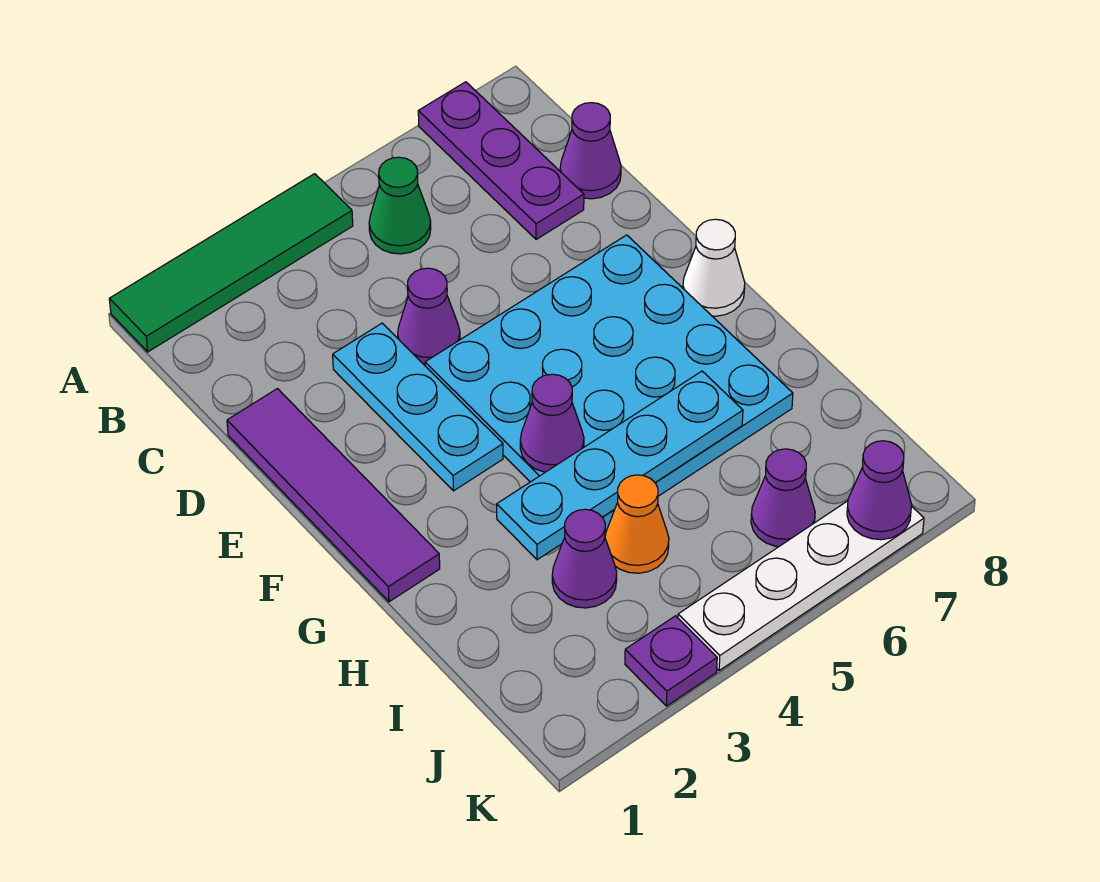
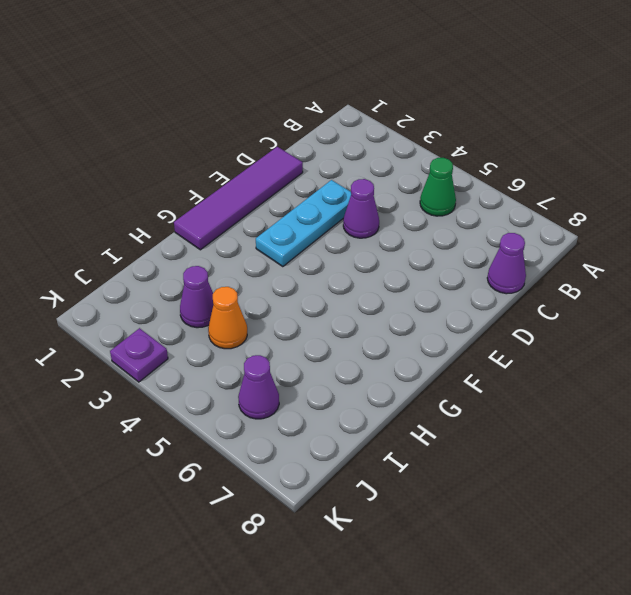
none -> green 1x4 tile [109,174,353,352]
none -> purple 1x3 plate [418,82,584,240]
none -> cyan 4x4 plate [425,235,793,531]

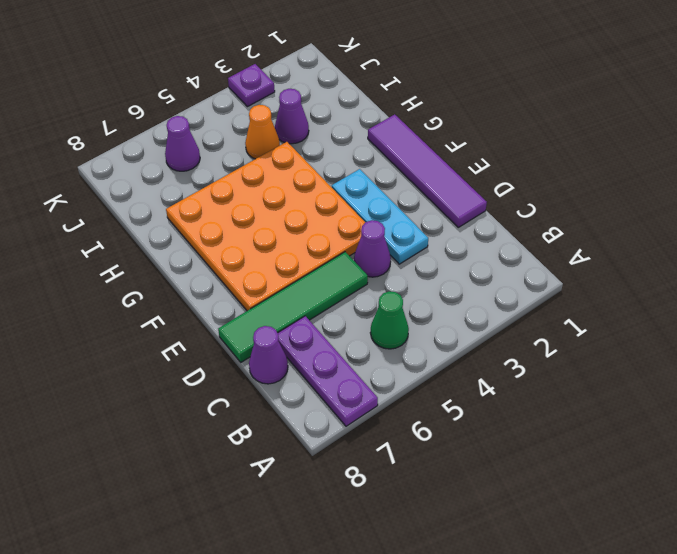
green 1x4 tile [218,252,368,362] -> green 1x4 tile moved to [109,174,353,352]
orange 4x4 plate [166,142,365,311] -> cyan 4x4 plate [425,235,793,531]
none -> white 1x1 cone [683,219,745,316]
none -> white 1x4 plate [678,501,924,670]
none -> purple 1x1 cone [520,374,584,472]

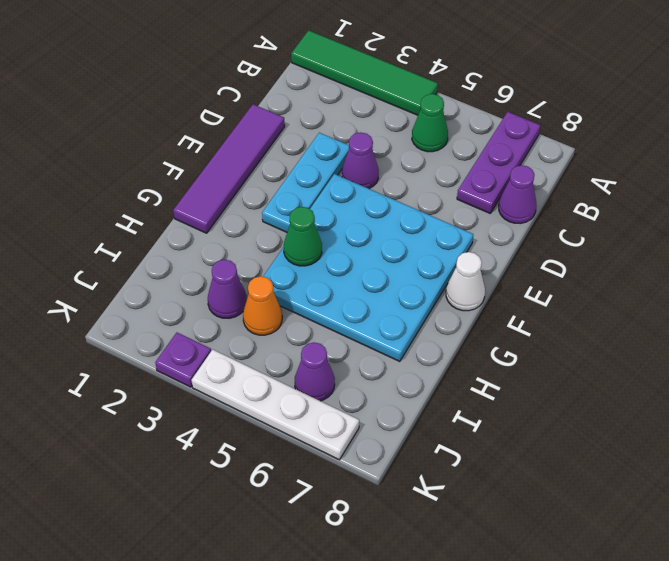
green 1x1 cone [284,207,322,266] -> purple 1x1 cone [520,374,584,472]
none -> cyan 1x4 plate [497,371,743,560]
none -> purple 1x1 cone [847,441,912,540]

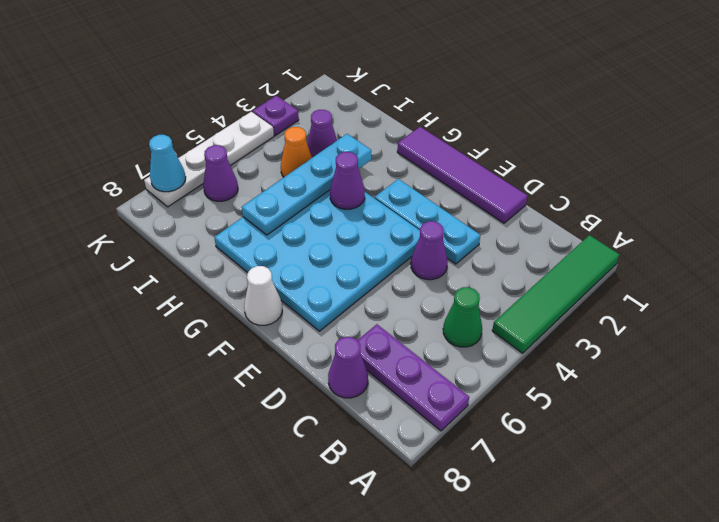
cyan 1x1 cone [149,135,186,192] -> purple 1x1 cone [847,441,912,540]

